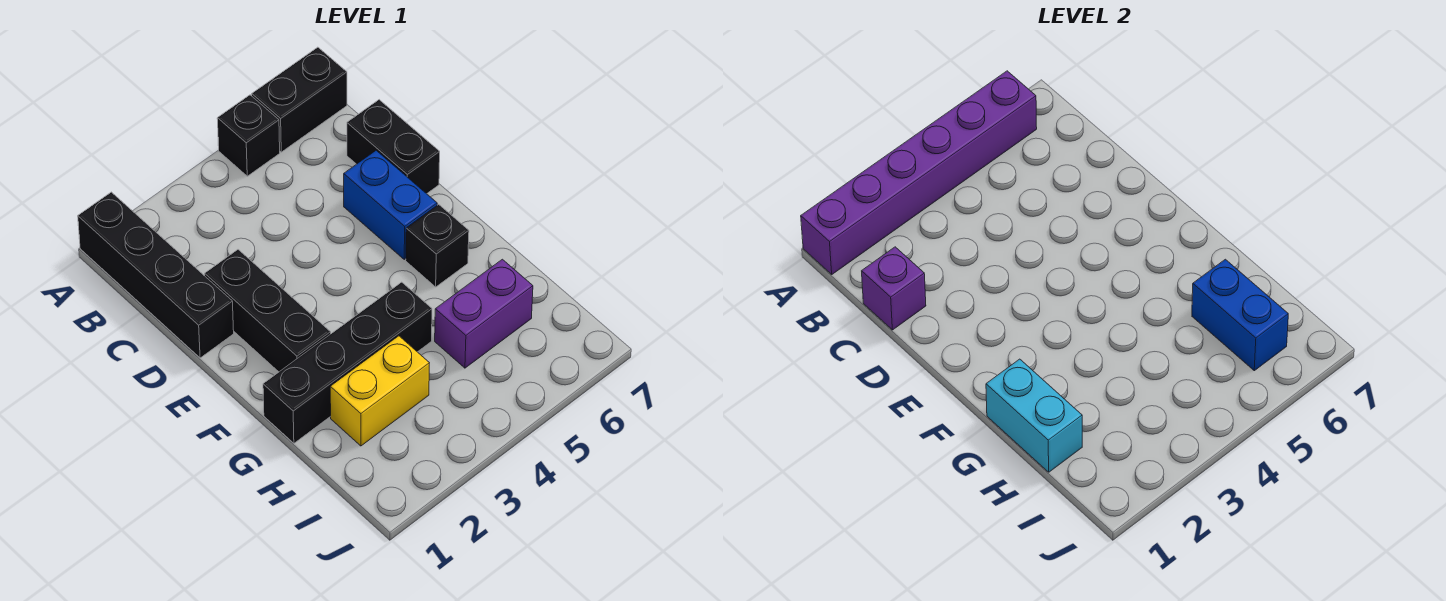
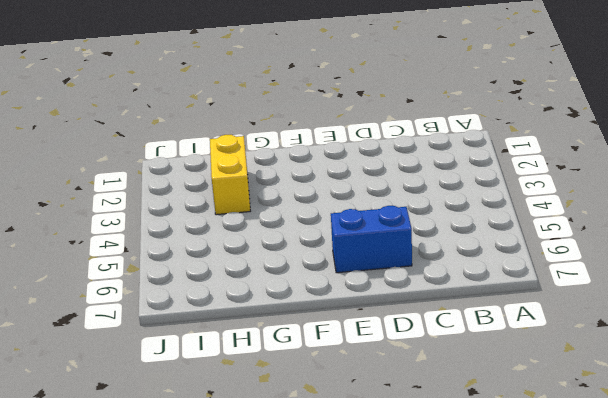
none -> black 1x4 brick [78,192,234,358]
none -> black 1x1 brick [217,95,280,176]
none -> black 1x2 brick [252,47,347,152]

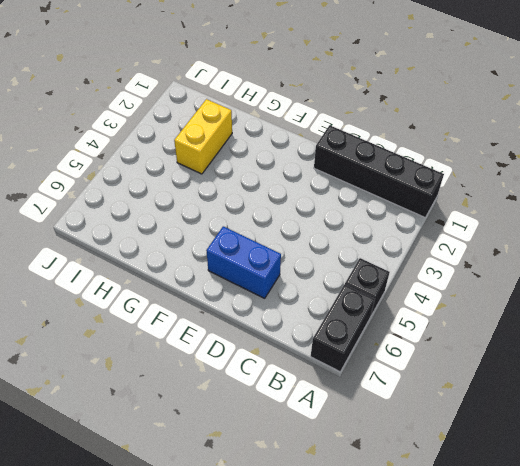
none -> black 1x2 brick [347,100,440,194]
none -> black 1x3 brick [205,250,331,372]
none -> black 1x1 brick [406,204,469,287]

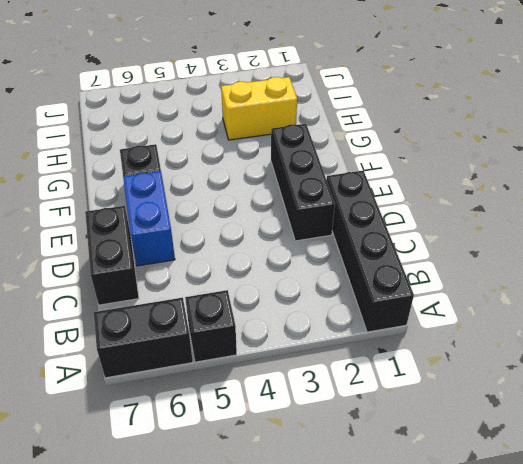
none -> black 1x4 brick [263,282,432,443]
none -> purple 1x2 brick [435,259,533,368]
none -> purple 1x6 brick [801,71,1037,274]

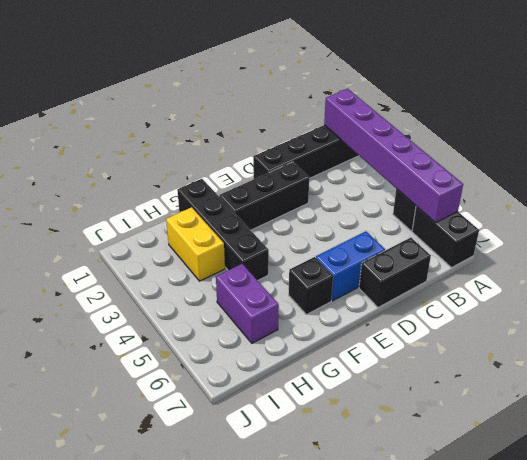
none -> purple 1x1 brick [862,247,926,330]
none -> cyan 1x2 brick [986,359,1082,472]
none -> blue 1x2 brick [1192,259,1288,371]

